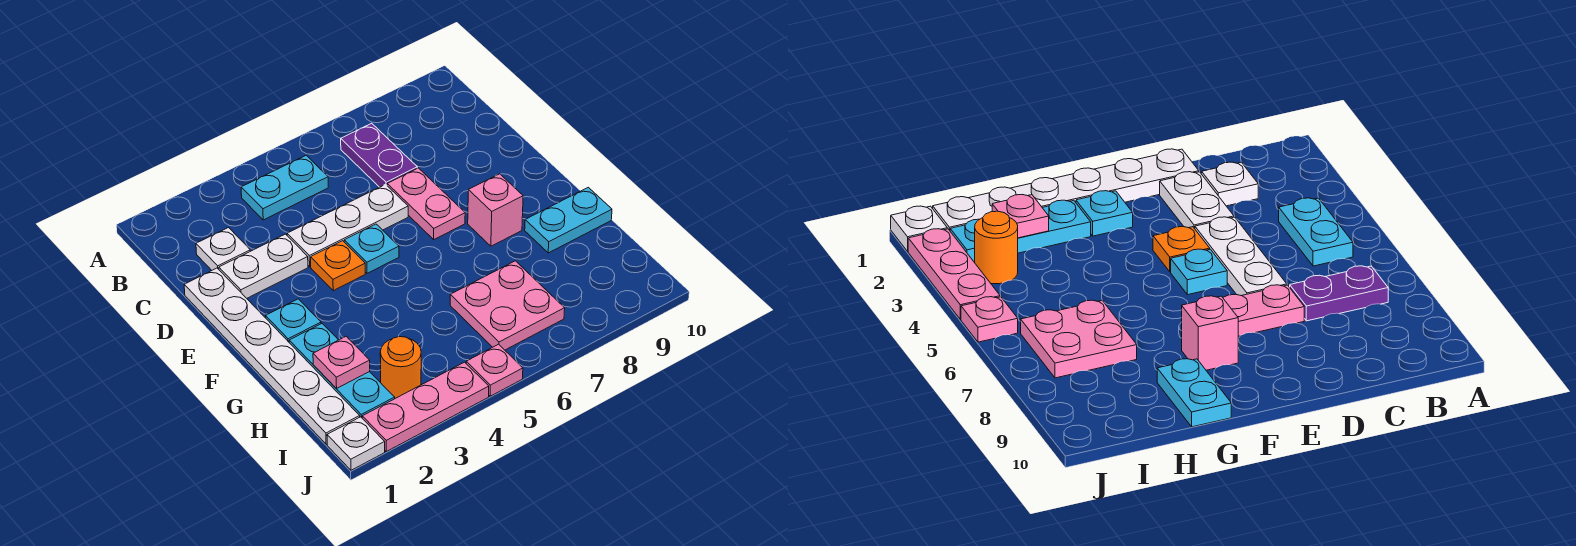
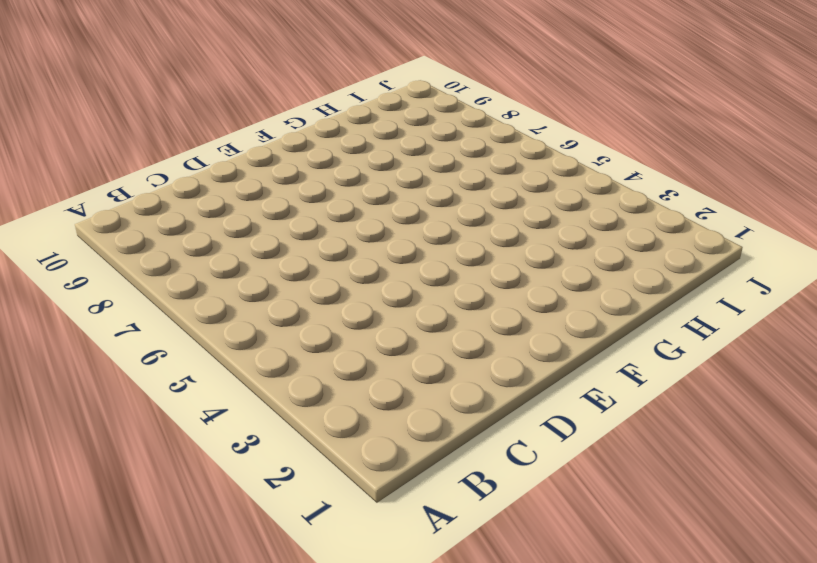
none -> cyan 1x2 plate [241,155,328,220]
none -> purple 1x2 plate [341,123,417,187]
none -> white 1x1 plate [196,228,250,270]

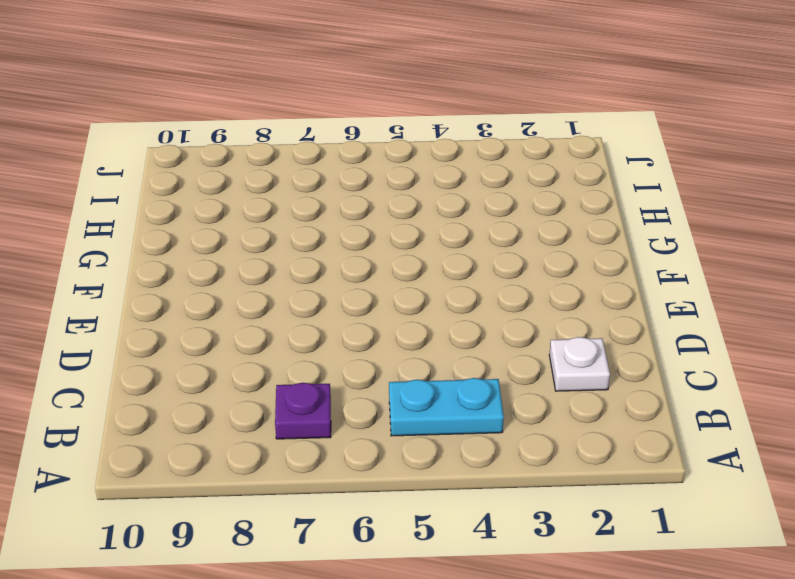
purple 1x1 plate [275,383,331,439] -> purple 1x2 plate [341,123,417,187]
none -> white 1x6 plate [184,268,360,444]
none -> white 1x2 plate [219,234,308,298]
none -> white 1x3 plate [287,184,408,267]

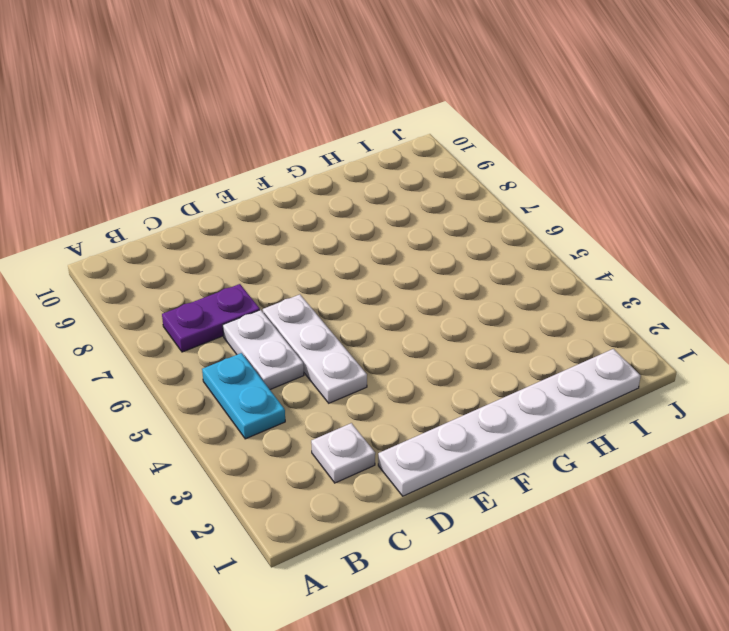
white 1x2 plate [223,310,304,389] -> white 1x2 plate moved to [219,234,308,298]
none -> pink 1x2 plate [387,168,465,239]
none -> orange 1x1 plate [311,241,365,291]
none -> cyan 1x1 plate [344,224,399,273]

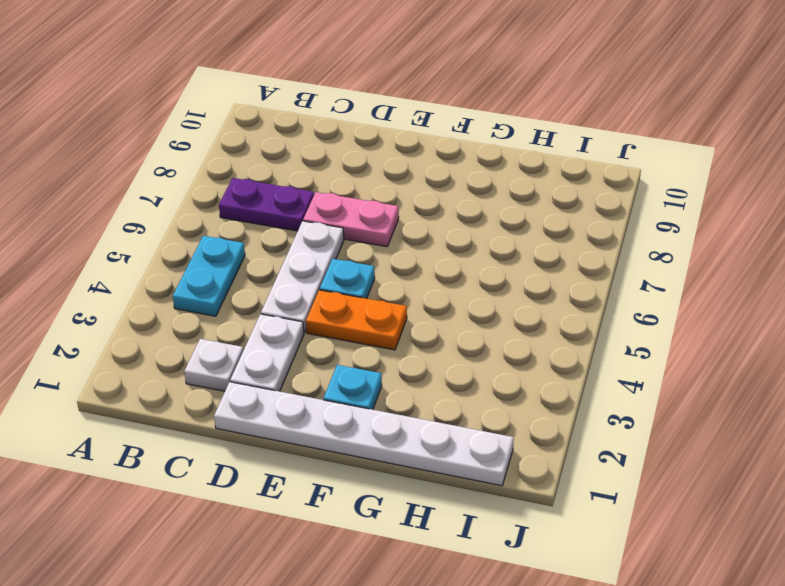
orange 1x2 plate [306,290,407,350] -> orange 1x1 plate [311,241,365,291]
none -> pink 1x1 brick [468,174,523,246]
none -> cyan 1x3 plate [289,324,395,418]
none -> cyan 1x2 plate [525,187,612,253]

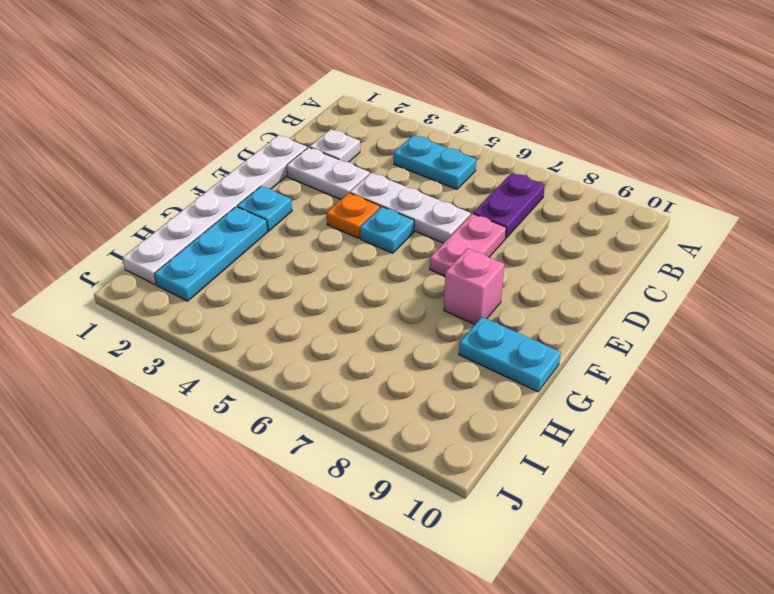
none -> pink 2x2 plate [450,261,565,350]
none -> orange 1x1 round brick [380,337,421,398]
none -> white 1x1 plate [327,417,385,470]

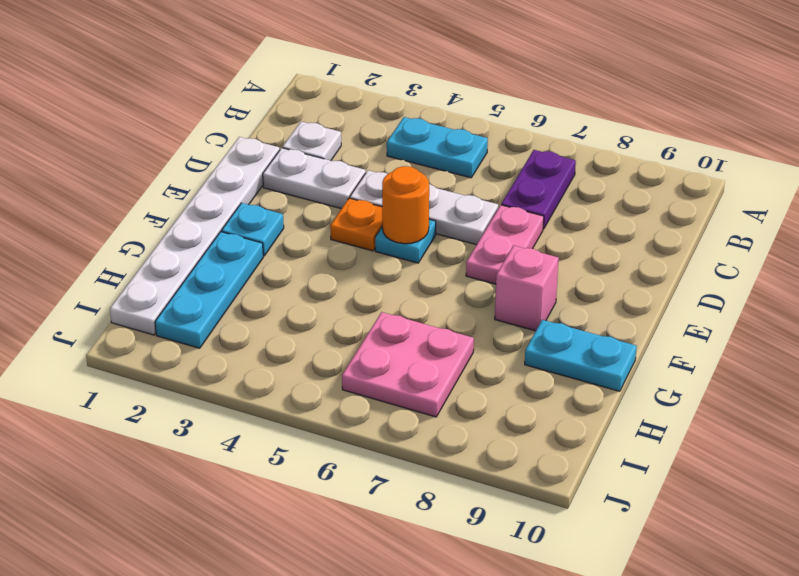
orange 1x1 round brick [382,166,429,244] -> orange 1x1 round brick moved to [380,337,421,398]
none -> white 1x1 plate [327,417,385,470]
none -> pink 1x3 plate [362,362,489,452]
none -> pink 1x1 plate [466,344,523,396]

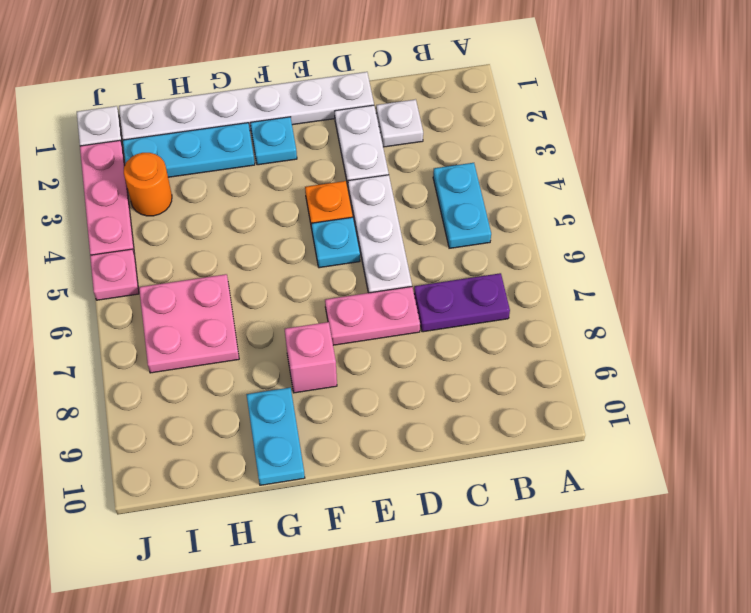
none -> pink 1x1 plate [313,336,370,389]

